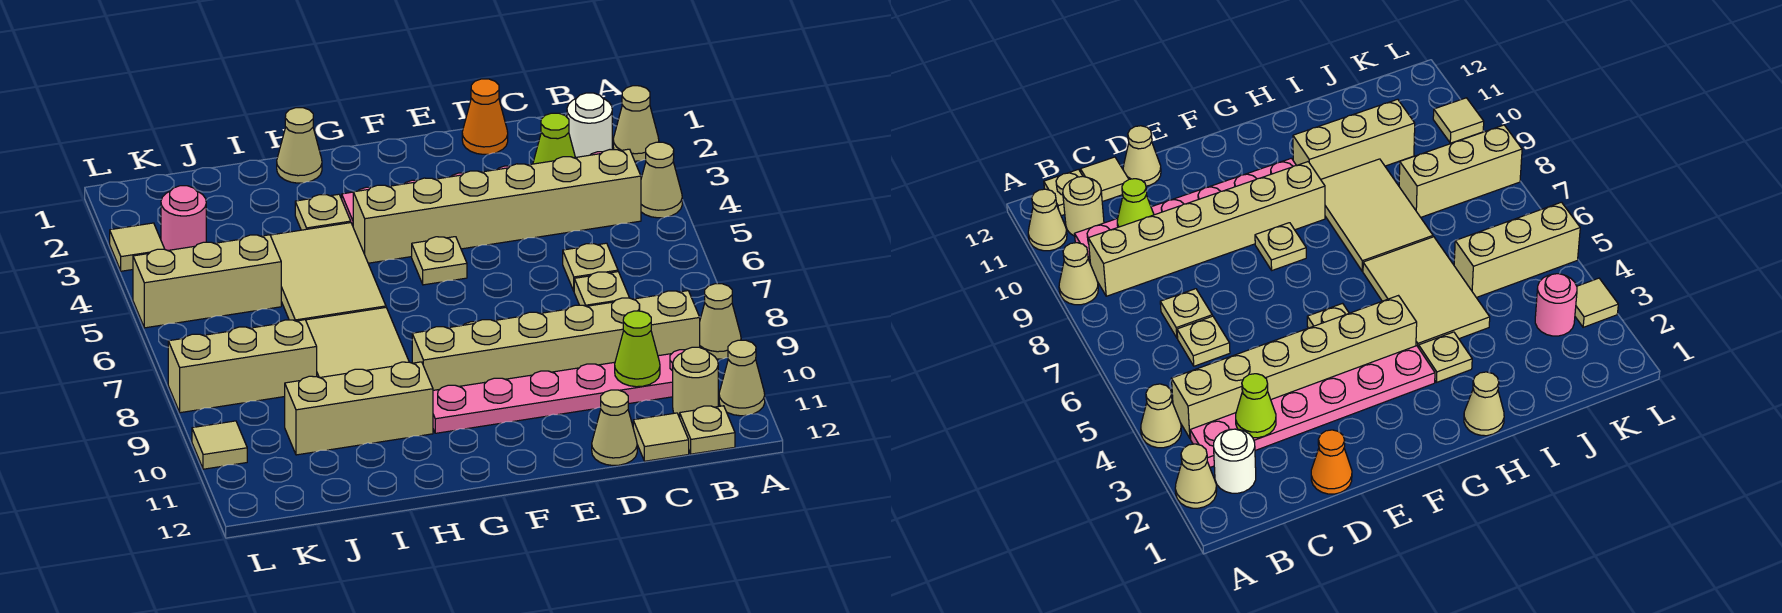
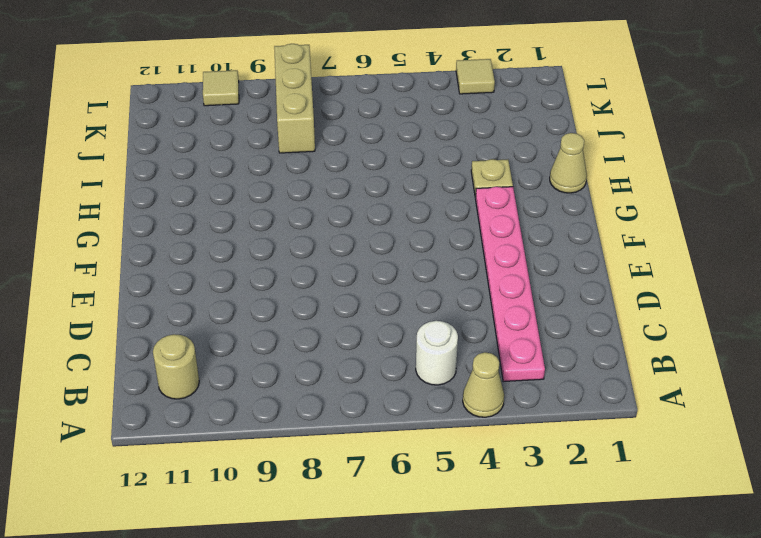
white 1x1 round brick [416,321,458,385] -> white 1x1 round brick moved to [567,93,612,157]
none -> tan 1x1 cone [613,86,659,161]
none -> tan 1x1 cone [700,284,741,359]
none -> tan 1x1 cone [719,340,765,416]
none -> tan 1x6 brick [353,149,641,263]

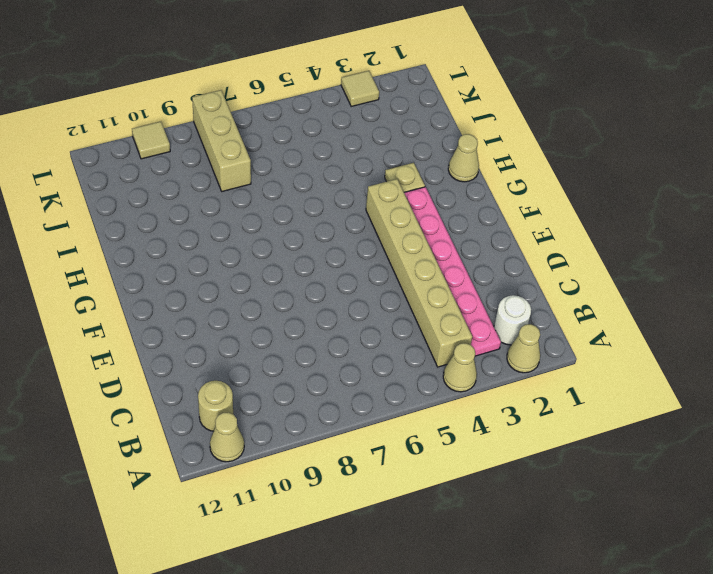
none -> tan 1x1 cone [700,284,741,359]
none -> tan 1x6 brick [412,291,700,390]
none -> pink 1x6 plate [433,350,685,433]
none -> tan 1x1 plate [680,406,735,454]

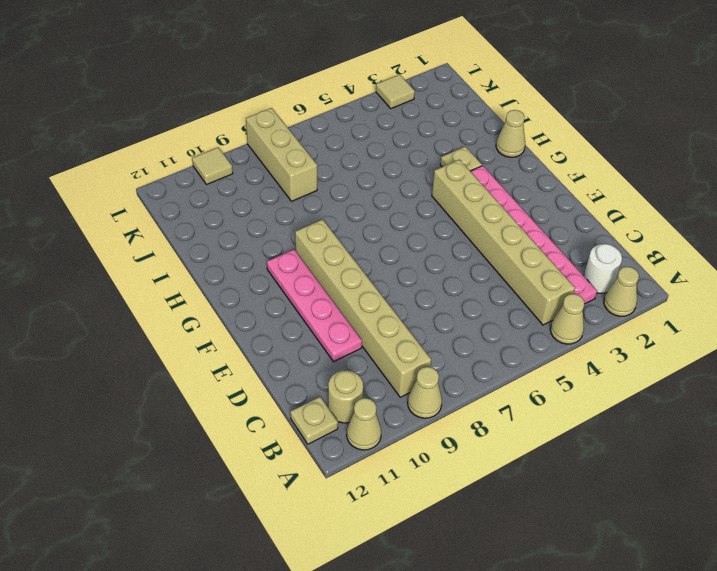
pink 1x4 plate [267,250,362,362] -> pink 1x6 plate [433,350,685,433]
none -> tan 1x1 plate [563,243,618,291]
none -> tan 1x1 plate [574,272,629,306]
none -> tan 1x1 tile [633,413,689,461]
none -> orange 1x1 cone [462,79,508,154]

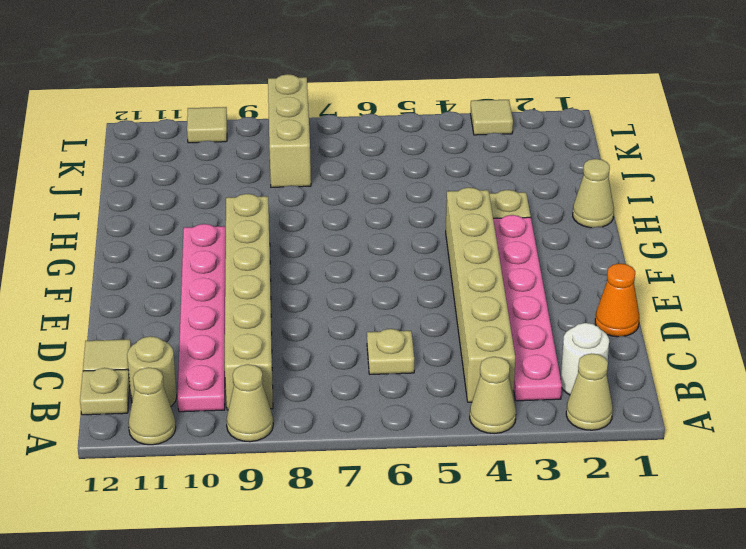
none -> tan 1x1 plate [574,272,629,306]
none -> tan 1x1 cone [592,390,637,465]
none -> tan 1x1 plate [412,237,467,285]
none -> tan 1x1 plate [1255,223,1306,270]

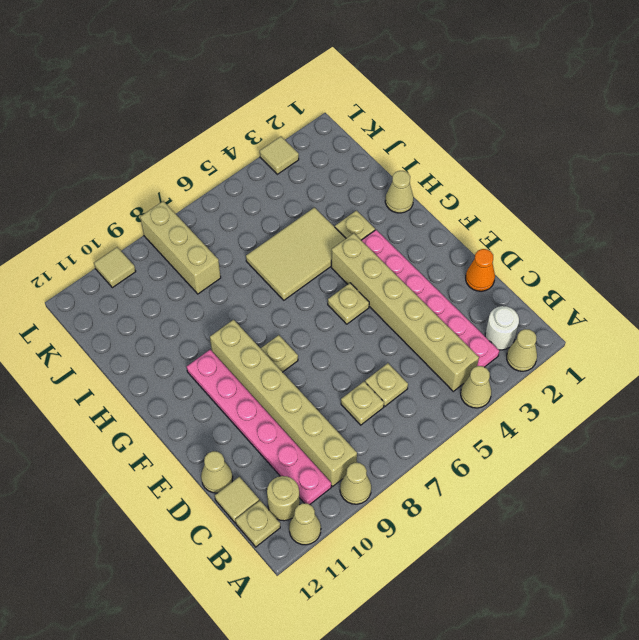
none -> tan 2x3 tile [306,308,409,378]
none -> tan 1x3 brick [285,362,433,455]
none -> tan 1x3 brick [133,235,281,328]
none -> pink 1x1 round brick [161,186,206,251]

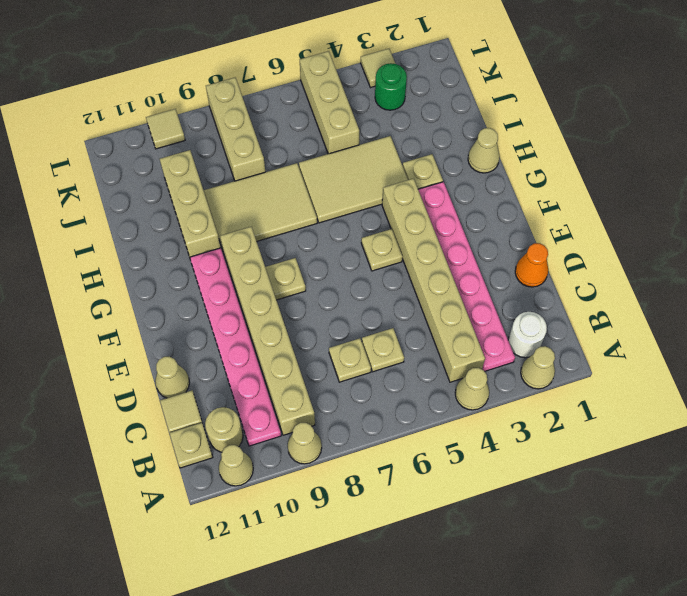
green 1x1 round brick [375,63,407,110] -> pink 1x1 round brick [161,186,206,251]
none -> lime 1x1 cone [533,113,575,164]
none -> lime 1x1 cone [615,311,660,387]

